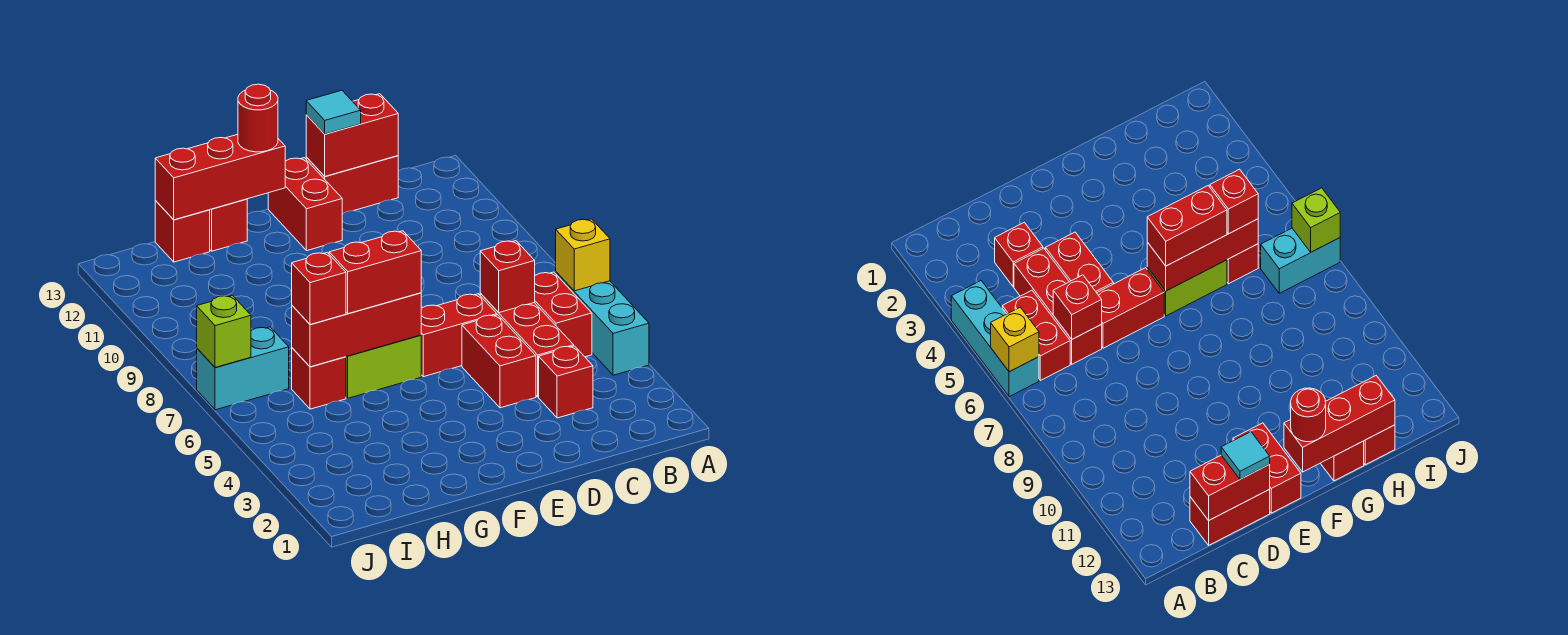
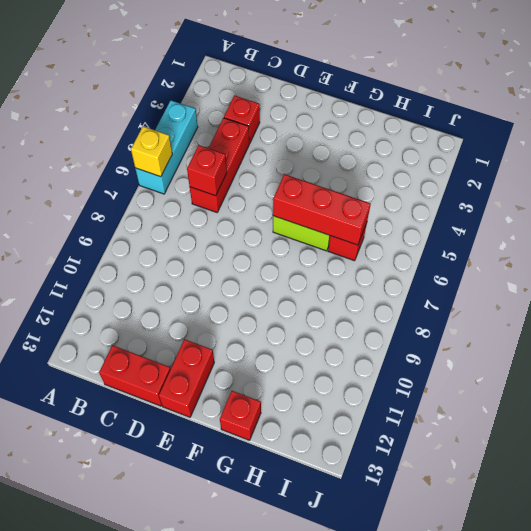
none -> red 1x2 brick [534,272,592,357]
none -> red 1x2 brick [462,315,536,408]
none -> red 1x2 brick [421,294,497,377]

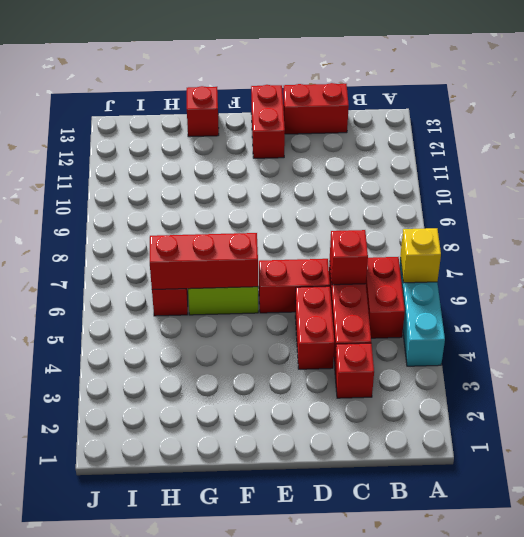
none -> red 1x1 brick [155,201,210,262]
none -> cyan 1x2 brick [197,327,289,410]
none -> red 1x2 brick [306,94,398,176]

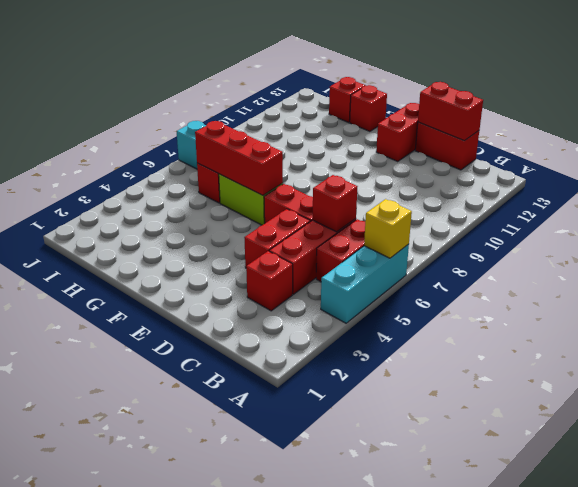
none -> red 1x3 brick [155,134,285,220]
none -> lime 1x1 brick [197,295,251,367]
none -> cyan 1x1 tile [306,90,361,134]

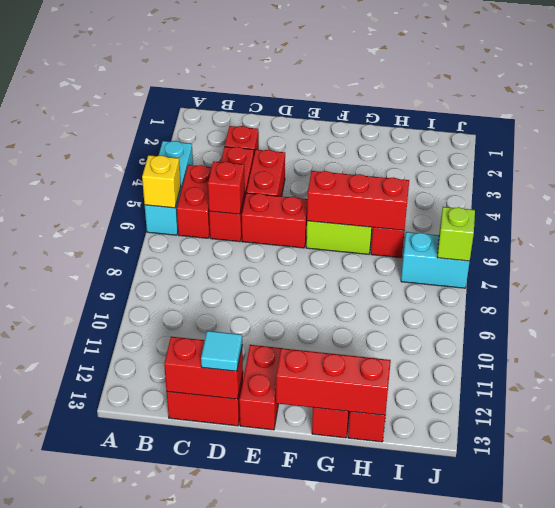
none -> red 1x2 brick [329,231,421,314]
none -> red 1x1 round brick [238,84,278,152]
none -> red 1x1 brick [292,252,346,324]

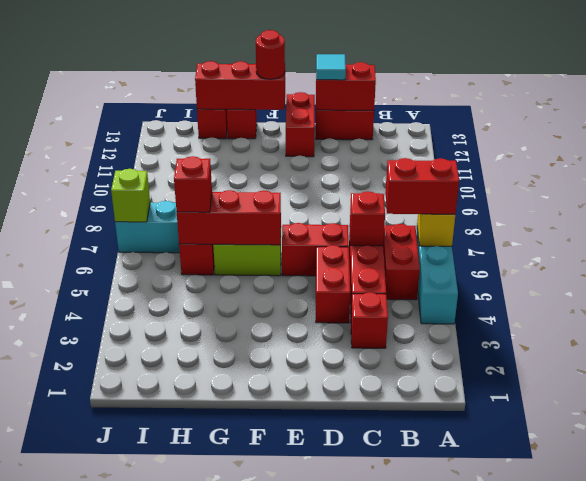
red 1x2 brick [385,158,459,214] -> red 1x2 brick moved to [329,231,421,314]

